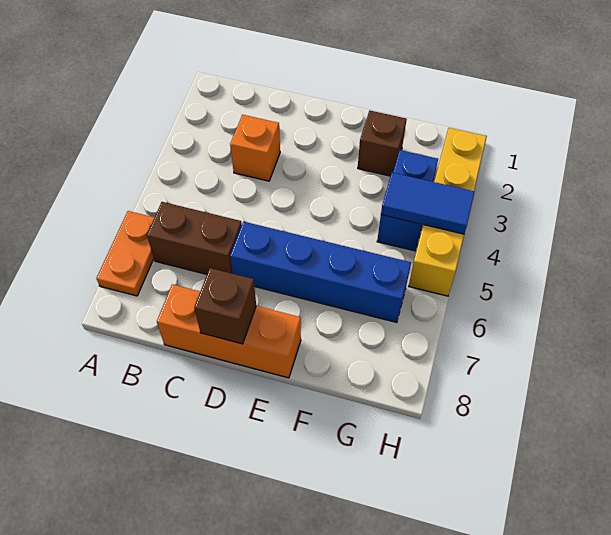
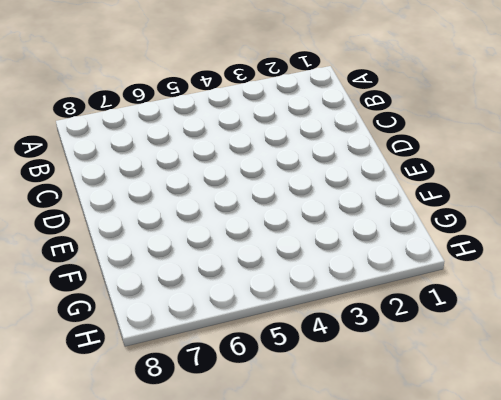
none -> orange 1x2 plate [96,211,154,296]
none -> brown 1x2 brick [147,202,242,274]

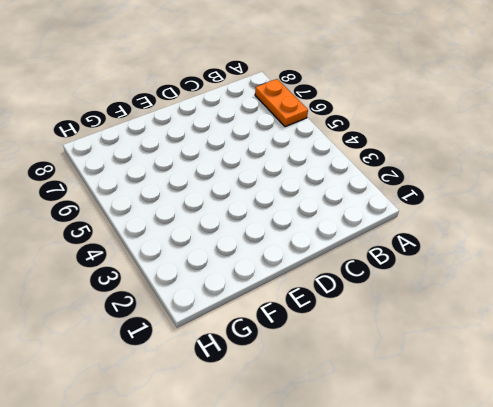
none -> brown 1x2 brick [147,202,242,274]
none -> orange 1x1 brick [230,115,280,181]

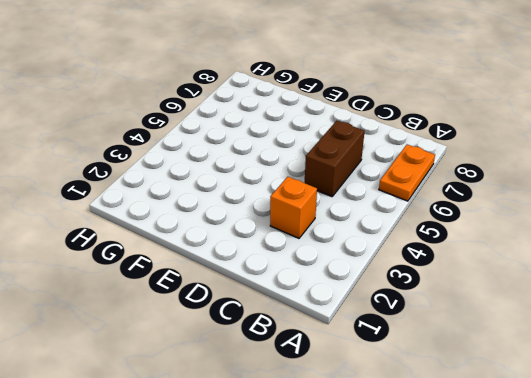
brown 1x2 brick [305,121,365,197] -> brown 1x2 brick turned to [147,202,242,274]
none -> orange 1x3 brick [157,284,301,378]
none -> blue 1x4 brick [230,222,411,323]

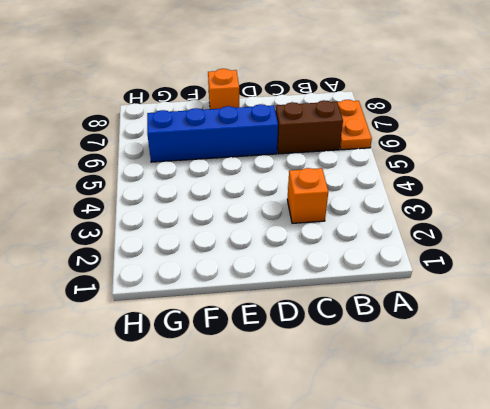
orange 1x1 brick [208,69,239,109] -> orange 1x3 brick [157,284,301,378]
none -> brown 1x1 brick [358,111,407,176]
none -> blue 1x2 brick [377,150,438,251]

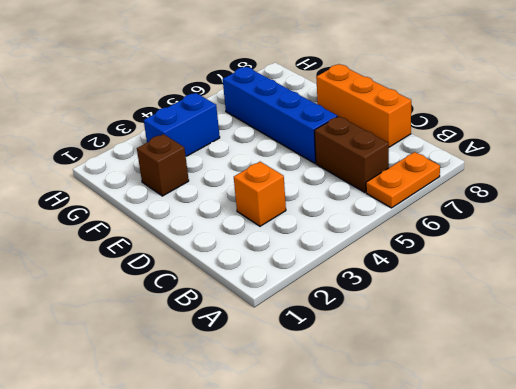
none -> yellow 1x4 brick [409,128,487,296]
none -> brown 1x1 brick [194,268,256,344]

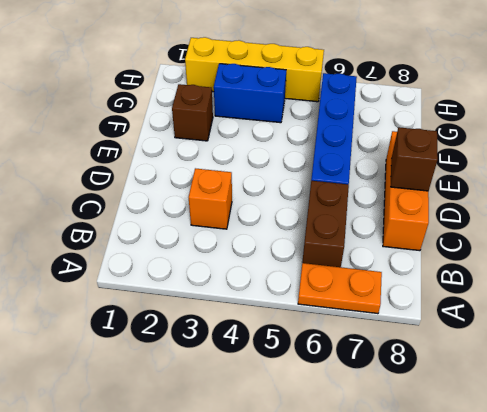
none -> blue 1x2 tile [381,173,474,234]

